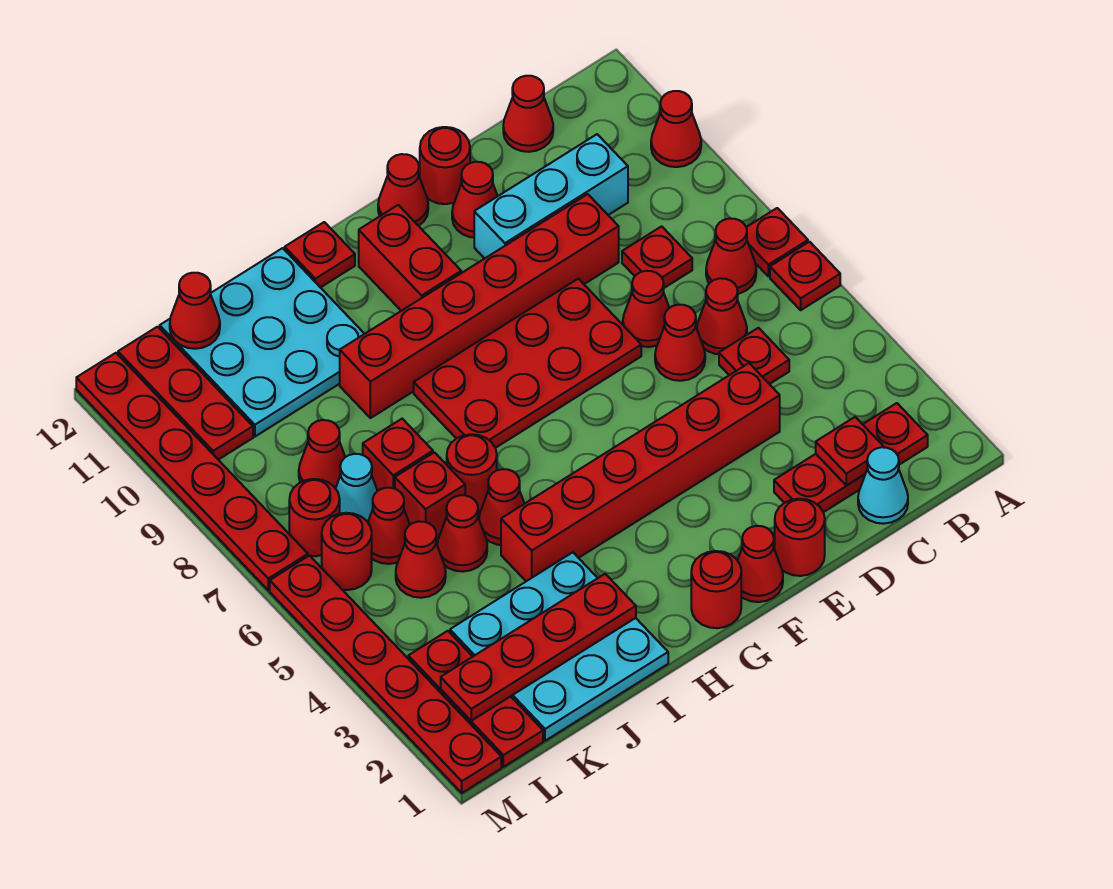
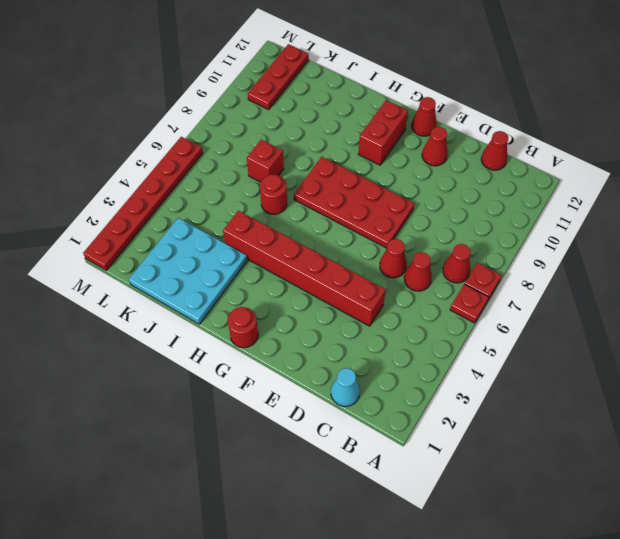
none -> red 1x1 cone [651,91,701,167]
none -> red 1x3 plate [774,403,928,512]
none -> red 1x1 plate [719,328,789,384]
none -> red 1x1 plate [622,226,692,288]

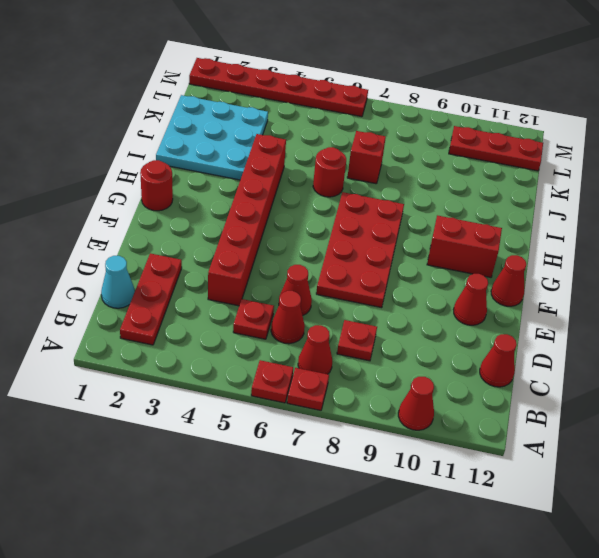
none -> cyan 1x3 brick [474,134,628,259]
none -> red 1x1 cone [623,271,669,347]
none -> red 1x6 brick [340,194,619,418]
none -> red 1x1 round brick [775,499,825,576]

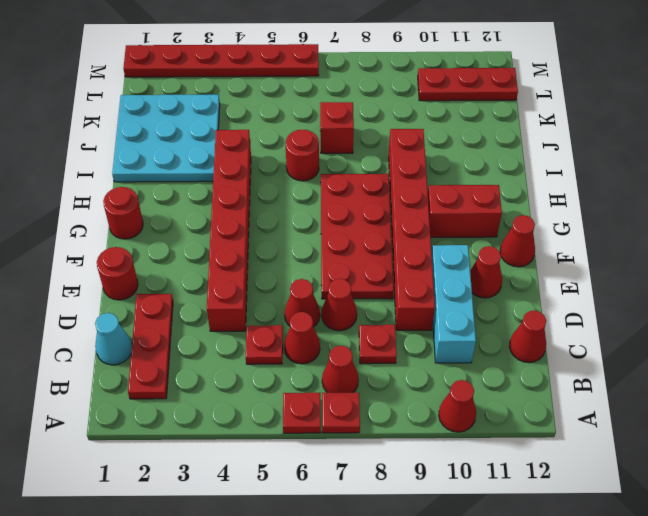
none -> red 1x1 round brick [420,127,470,204]
none -> red 1x1 cone [737,526,783,602]
none -> red 1x1 plate [285,222,355,288]
none -> red 1x1 cone [479,469,524,545]

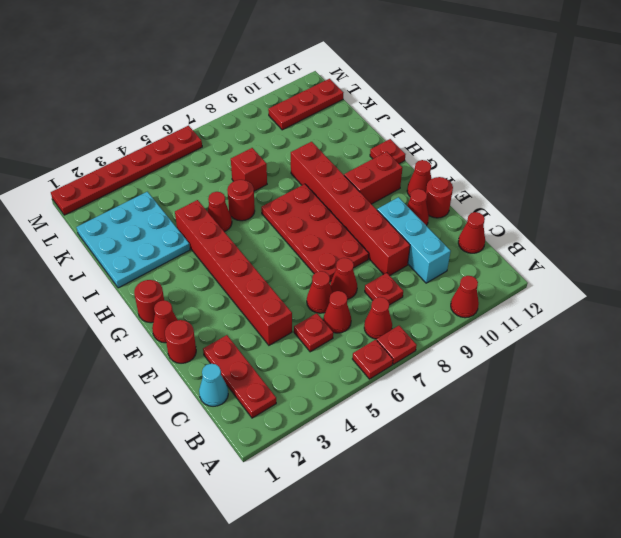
none -> cyan 3x3 plate [160,248,364,437]
none -> red 1x1 cone [437,495,487,571]
none -> red 1x1 brick [395,452,465,539]
none -> red 1x1 cone [396,521,446,598]

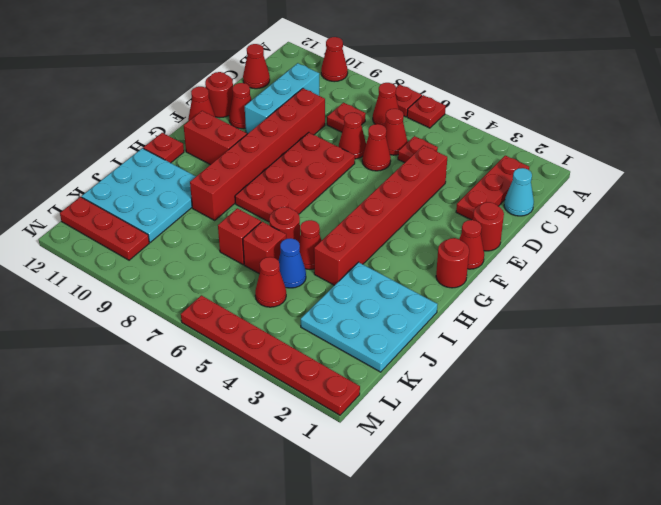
blue 1x1 cone [279,238,306,288] -> red 1x1 cone [437,495,487,571]
none -> red 1x1 cone [368,488,410,564]
none -> cyan 1x1 cone [336,454,377,522]
none -> red 1x1 cone [299,420,345,488]
none -> red 1x3 plate [408,631,543,767]

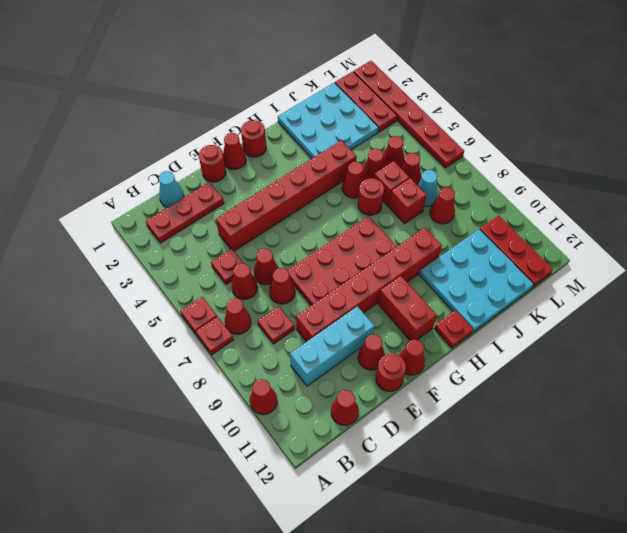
none -> red 1x1 round brick [322,513,372,590]
none -> red 1x1 round brick [289,479,340,556]
none -> red 1x6 plate [76,353,308,590]
none -> red 1x1 plate [816,417,885,486]

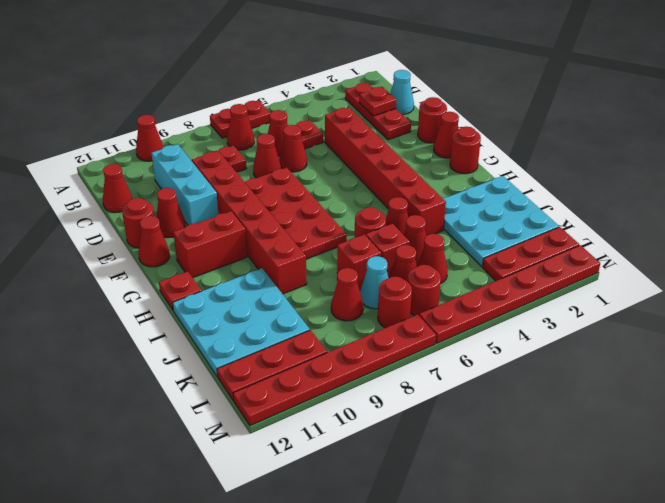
none -> red 1x4 plate [441,574,636,721]
none -> red 1x1 cone [170,273,220,349]

